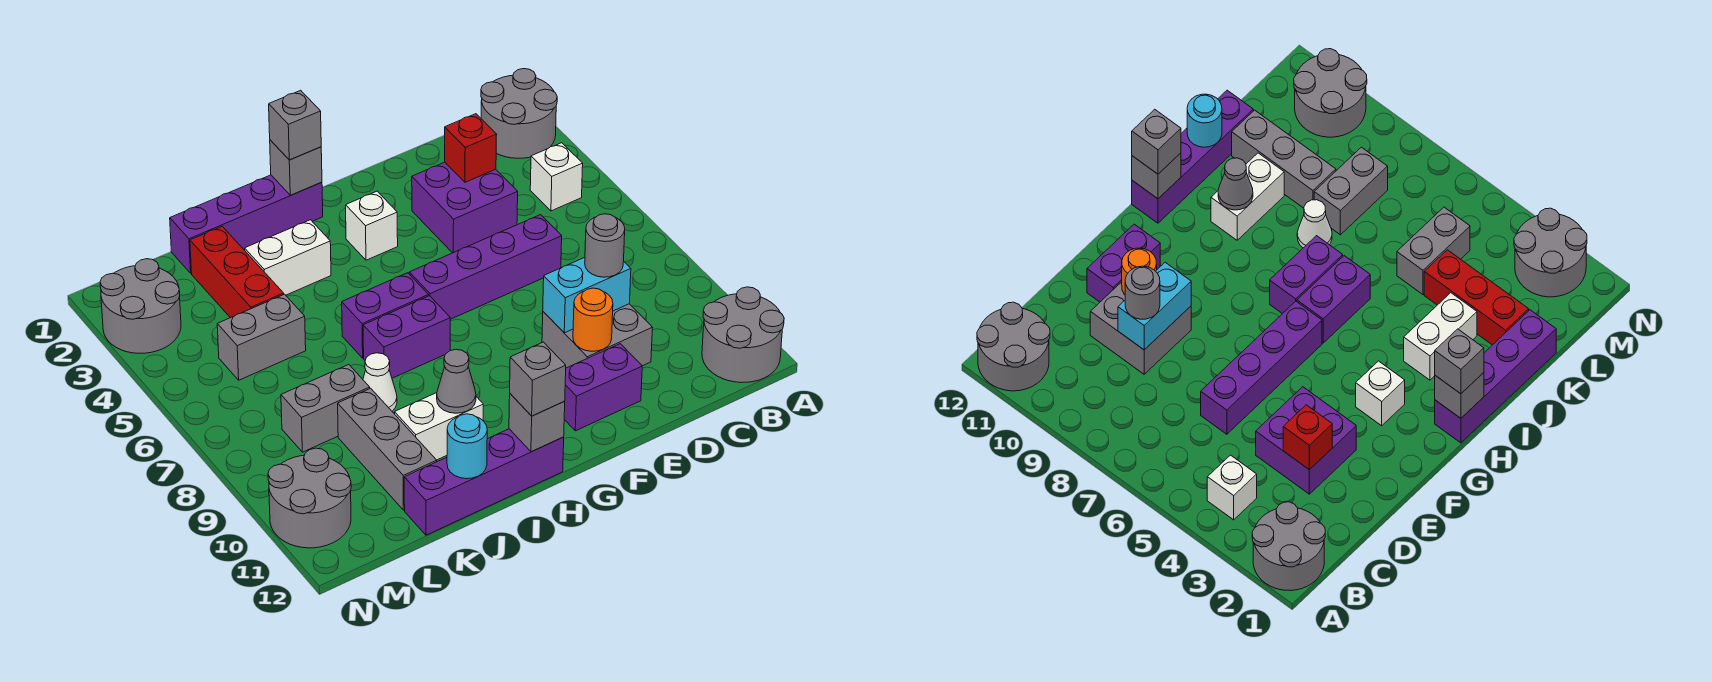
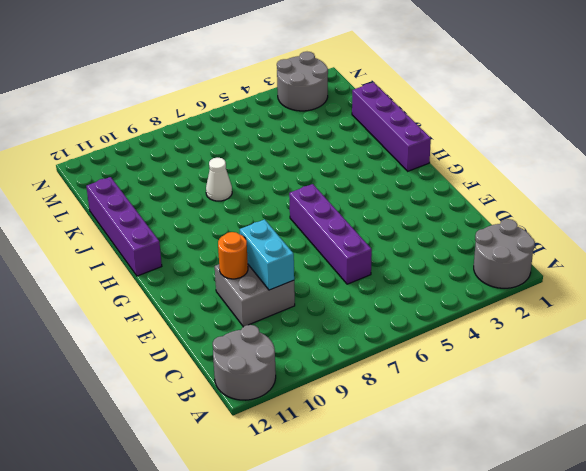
none -> white 1x1 brick [530,143,583,211]
none -> purple 2x2 brick [412,162,518,253]
none -> purple 1x2 brick [564,344,642,431]
none -> white 1x1 brick [346,191,398,260]

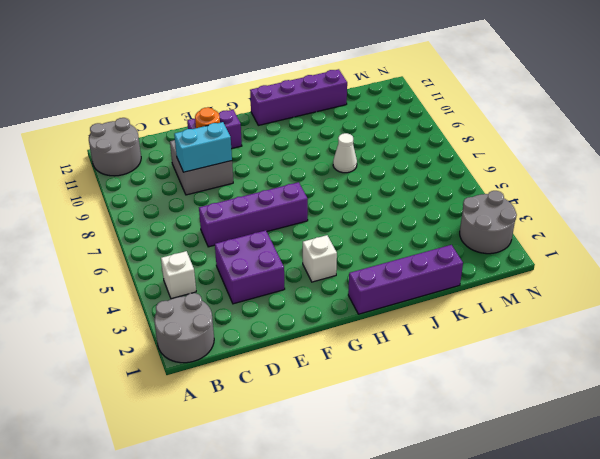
none -> purple 1x2 brick [342,273,429,358]
none -> purple 1x2 brick [363,296,450,378]
none -> white 1x2 brick [245,220,331,295]
none -> white 1x2 brick [395,393,483,460]

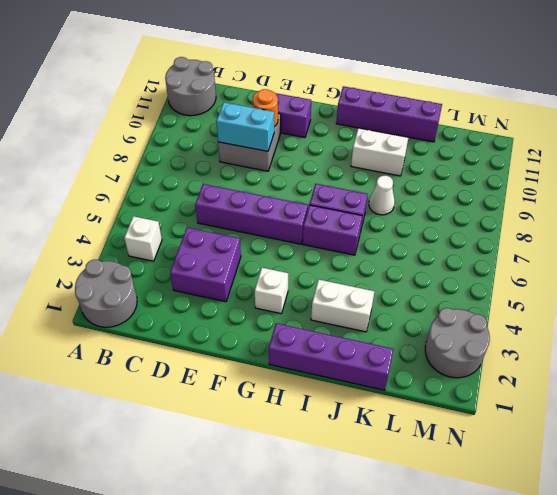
none -> red 1x3 brick [190,226,284,318]
none -> grey 1x2 brick [217,294,306,380]
none -> grey 1x2 brick [281,365,370,452]
none -> grey 1x3 brick [338,388,437,510]

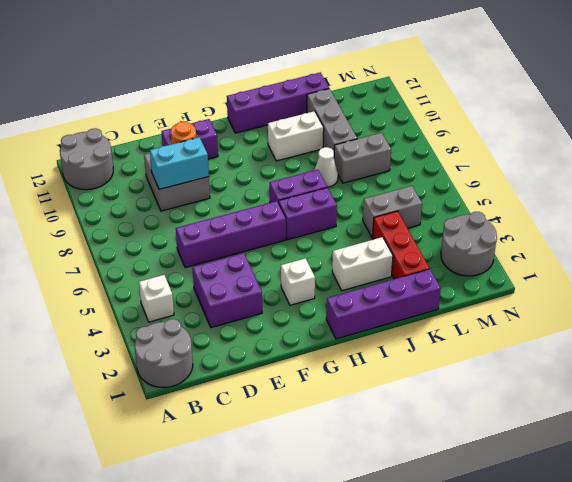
none -> grey 2x2 round brick [268,448,351,548]
none -> red 1x1 brick [445,114,497,182]
none -> grey 1x1 brick [270,140,322,195]
none -> grey 1x1 brick [509,394,565,452]

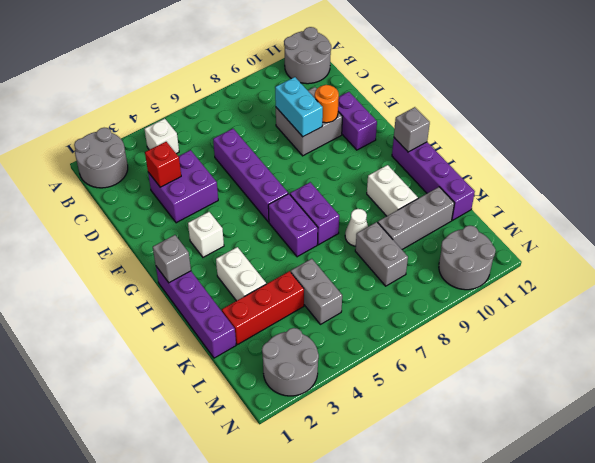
none -> grey 1x1 cone [437,350,476,413]
none -> cyan 1x1 round brick [447,414,487,479]
none -> grey 1x1 round brick [585,214,625,277]
none -> grey 1x1 brick [269,90,321,160]

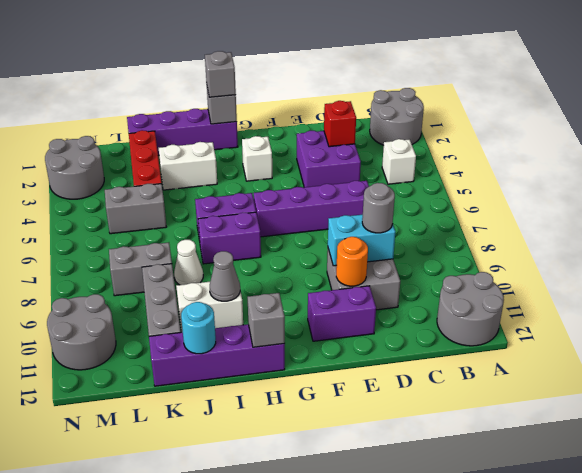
none -> grey 1x1 brick [510,342,566,416]

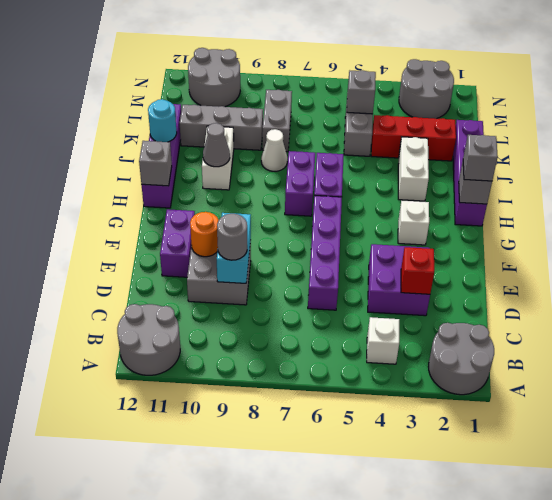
grey 1x1 brick [347,70,376,114] -> grey 1x1 brick moved to [510,342,566,416]

